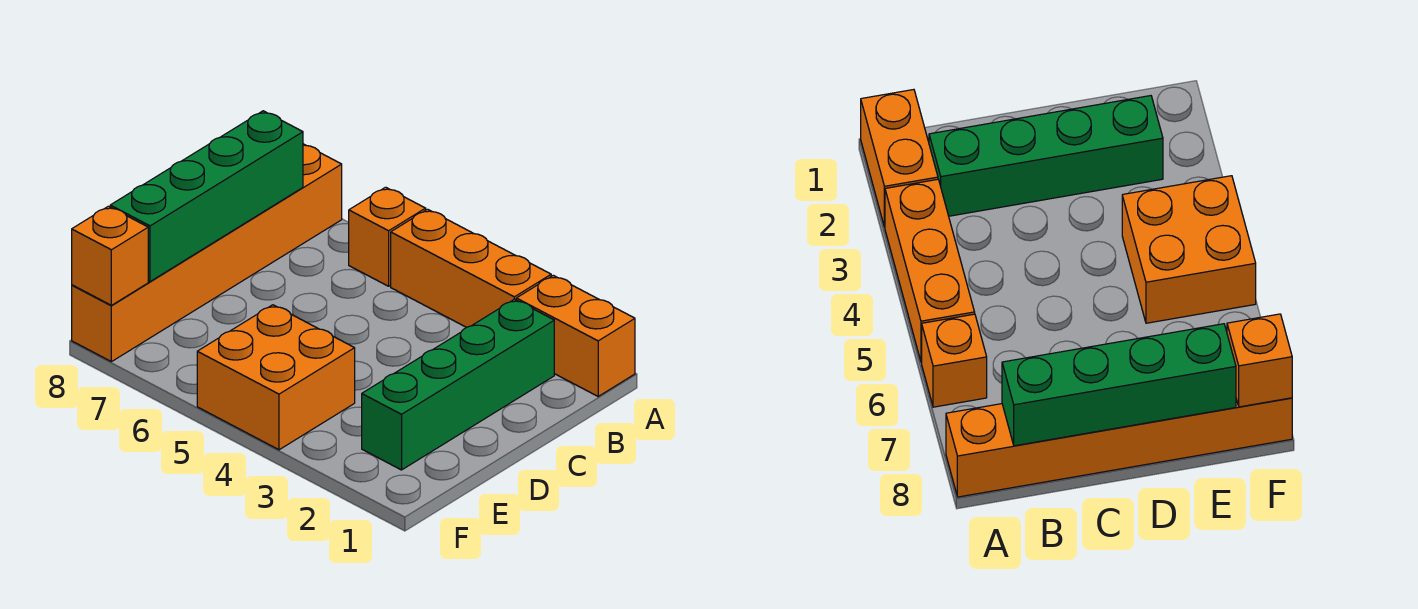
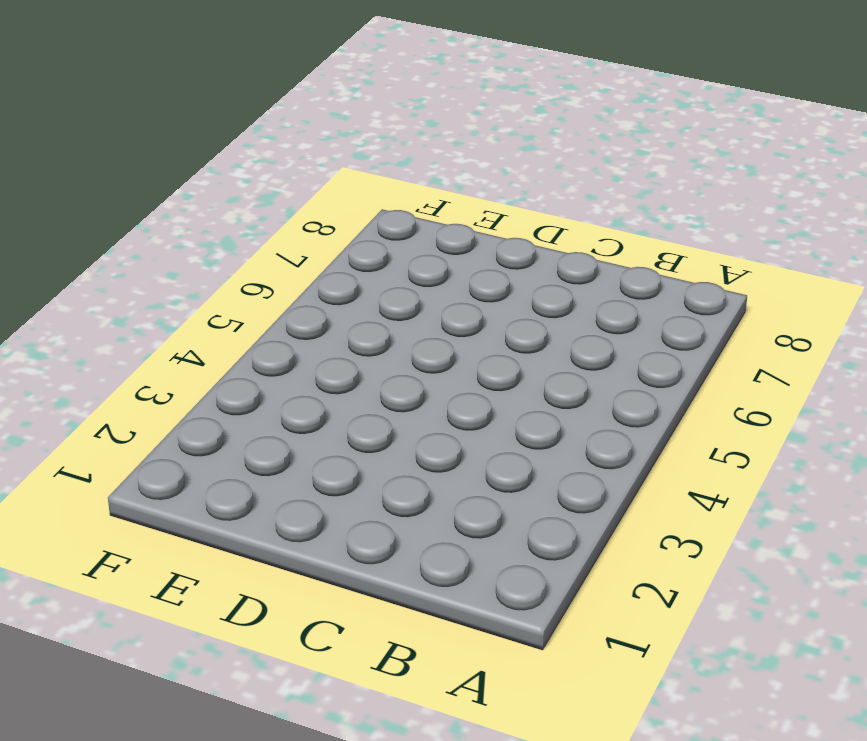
none -> orange 1x2 brick [516,275,635,396]
none -> orange 1x3 brick [391,209,551,327]

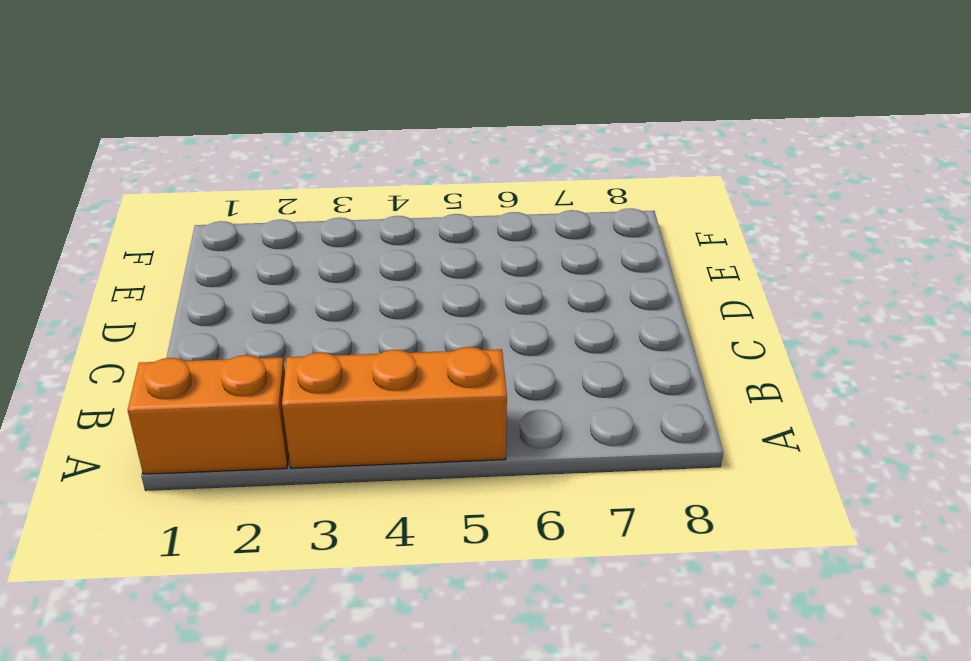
none -> orange 1x1 brick [349,187,426,286]
none -> orange 1x6 brick [72,144,342,362]

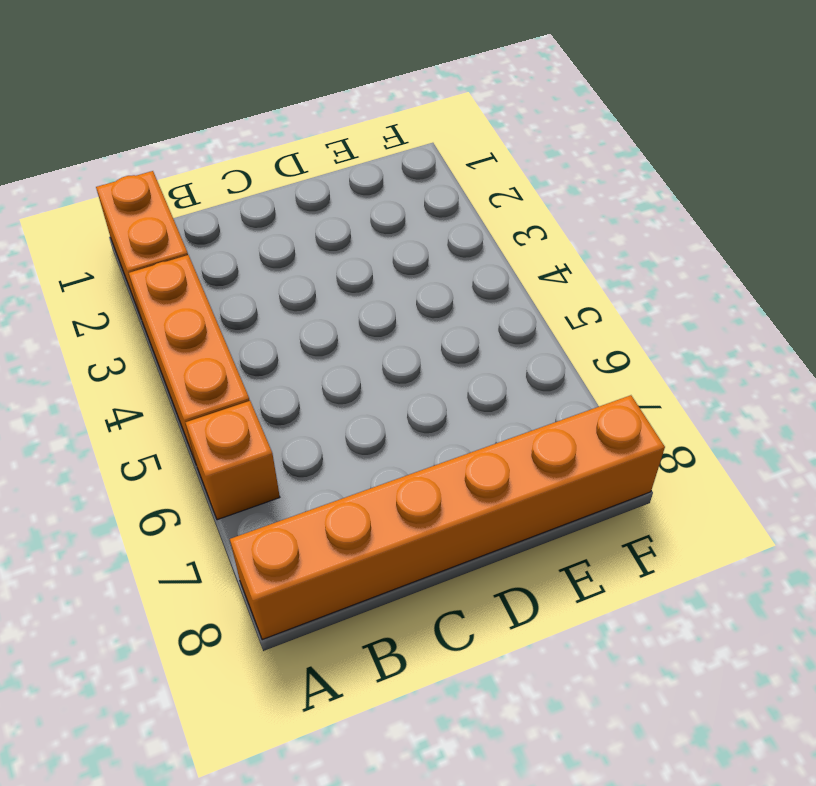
none -> green 1x4 brick [362,299,554,470]
none -> orange 2x2 brick [197,305,355,450]

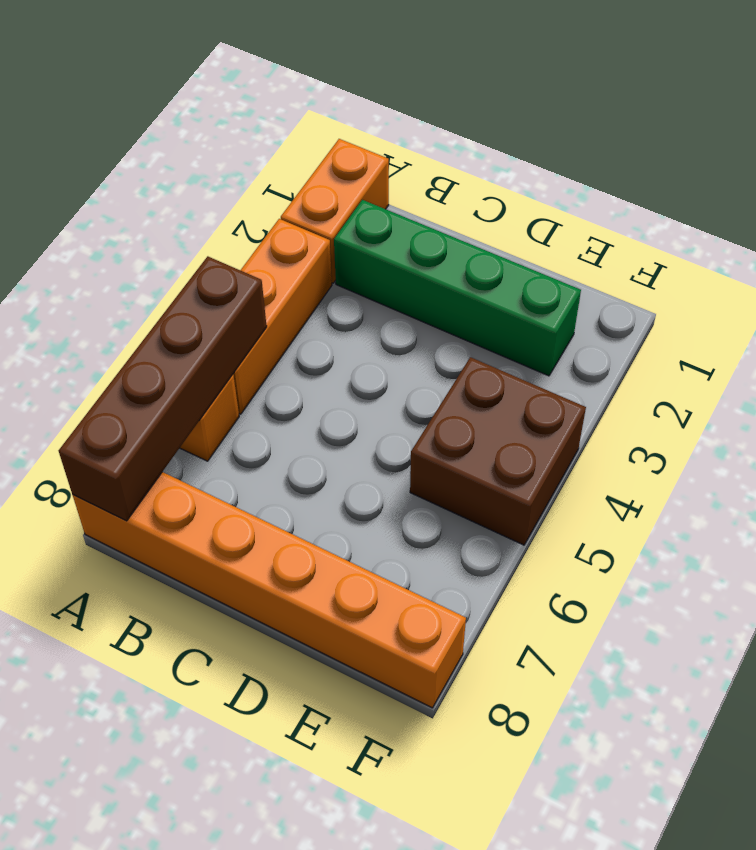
brown 1x4 brick [58,256,267,521] -> none
brown 2x2 brick [410,357,586,545] -> orange 2x2 brick [197,305,355,450]
none -> green 1x4 brick [110,111,303,282]
none -> orange 1x1 brick [72,206,148,305]

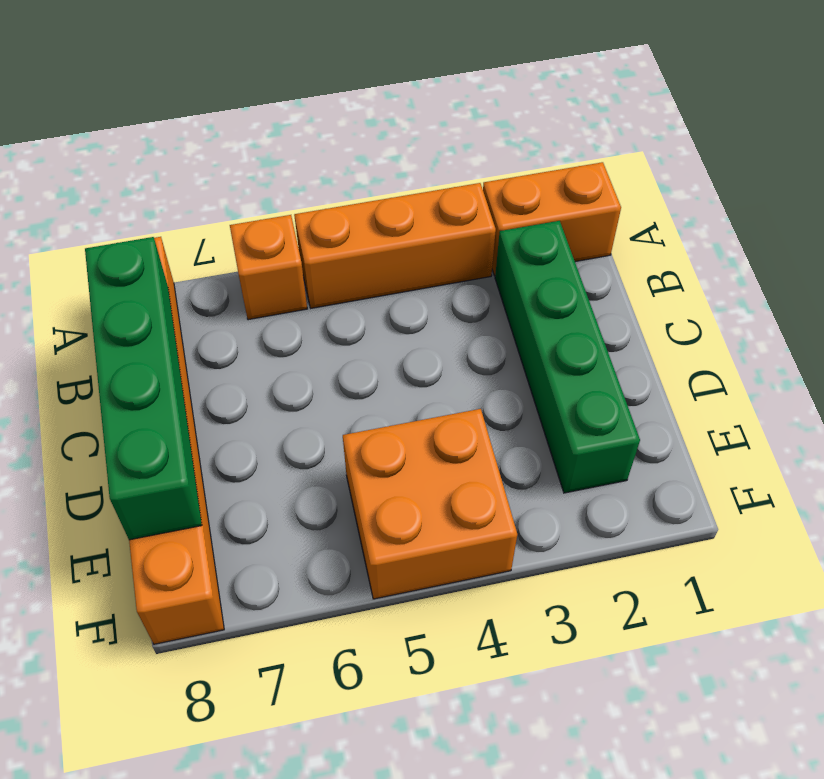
none -> orange 1x1 brick [72,206,148,305]

